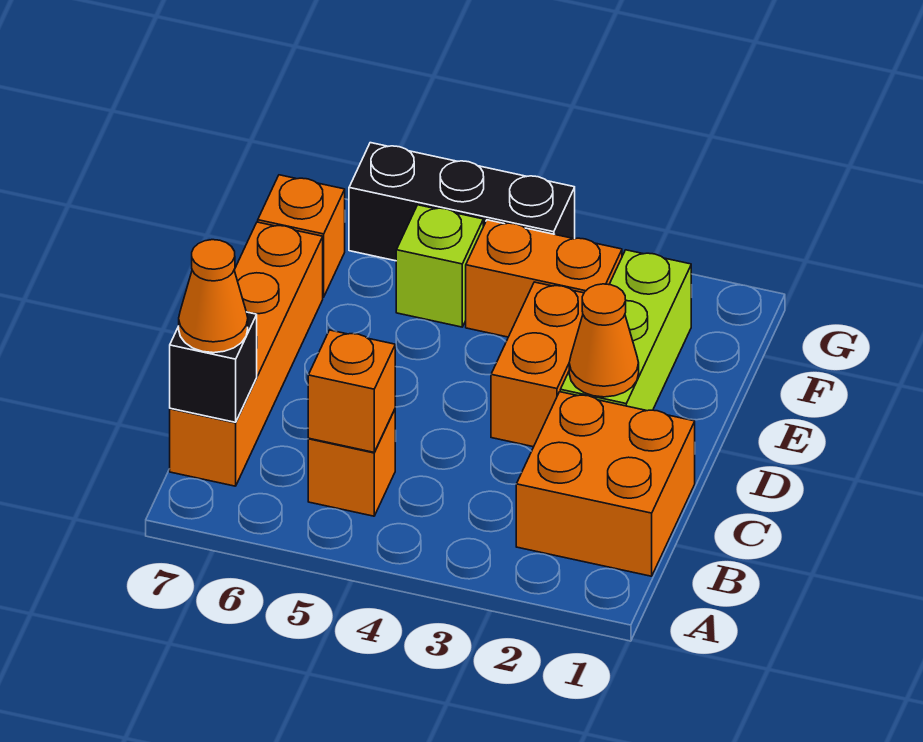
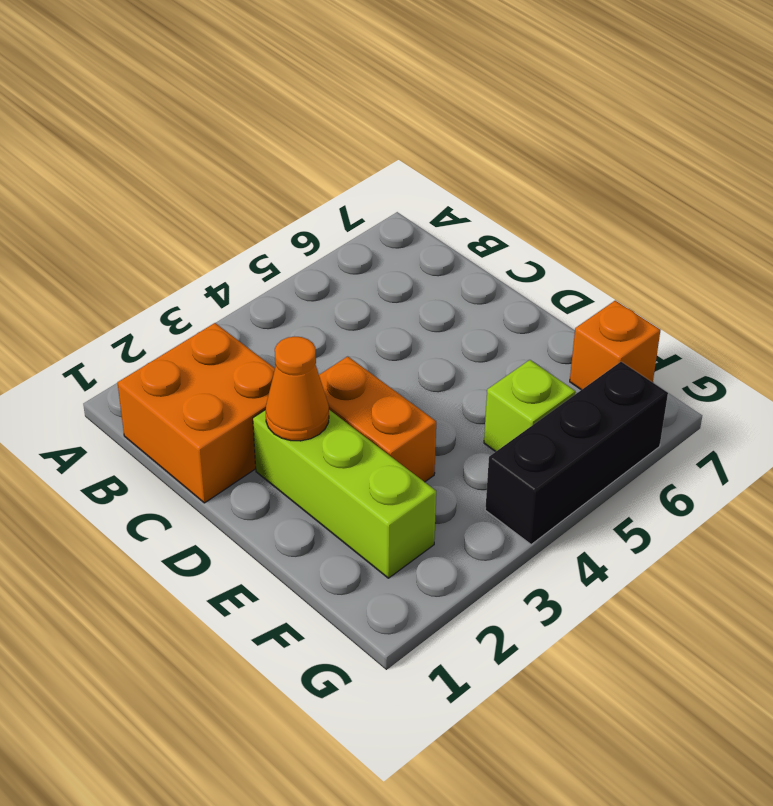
none -> orange 1x1 brick [308,410,395,516]
none -> orange 1x4 brick [170,222,323,486]
none -> orange 1x2 brick [466,220,622,337]

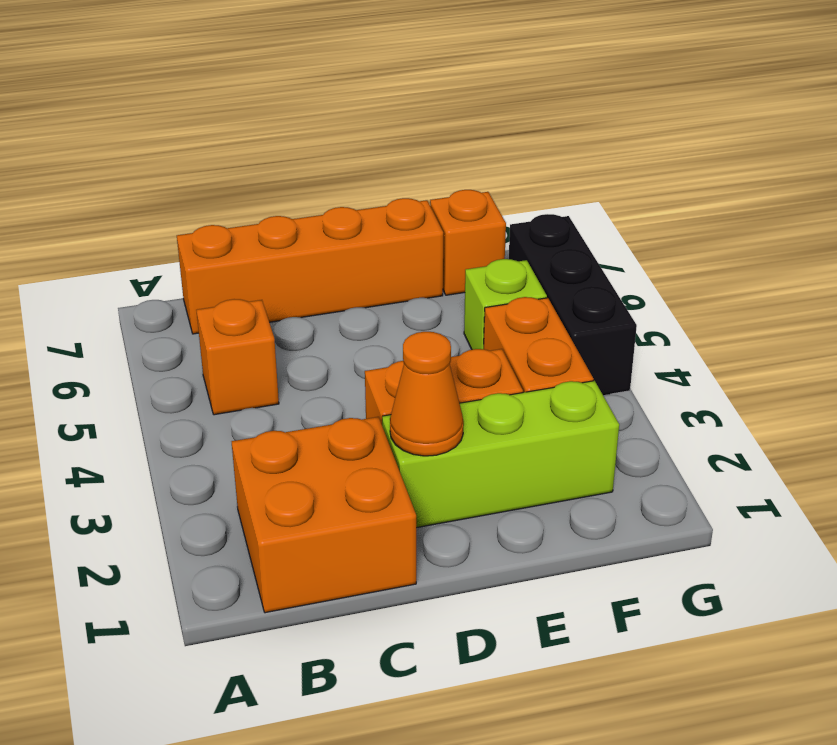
none -> orange 1x1 brick [308,330,395,452]
none -> black 1x1 brick [170,312,257,422]
none -> orange 1x1 cone [179,240,248,353]

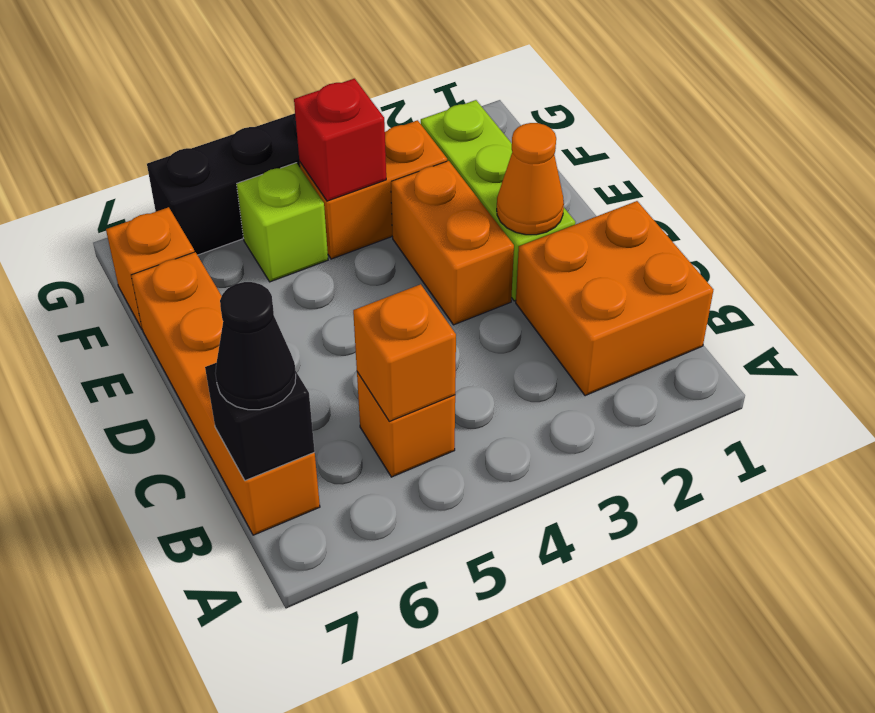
black 1x1 cone [215,282,296,410] -> orange 1x1 cone [179,240,248,353]
red 1x1 brick [294,79,386,201] -> none

